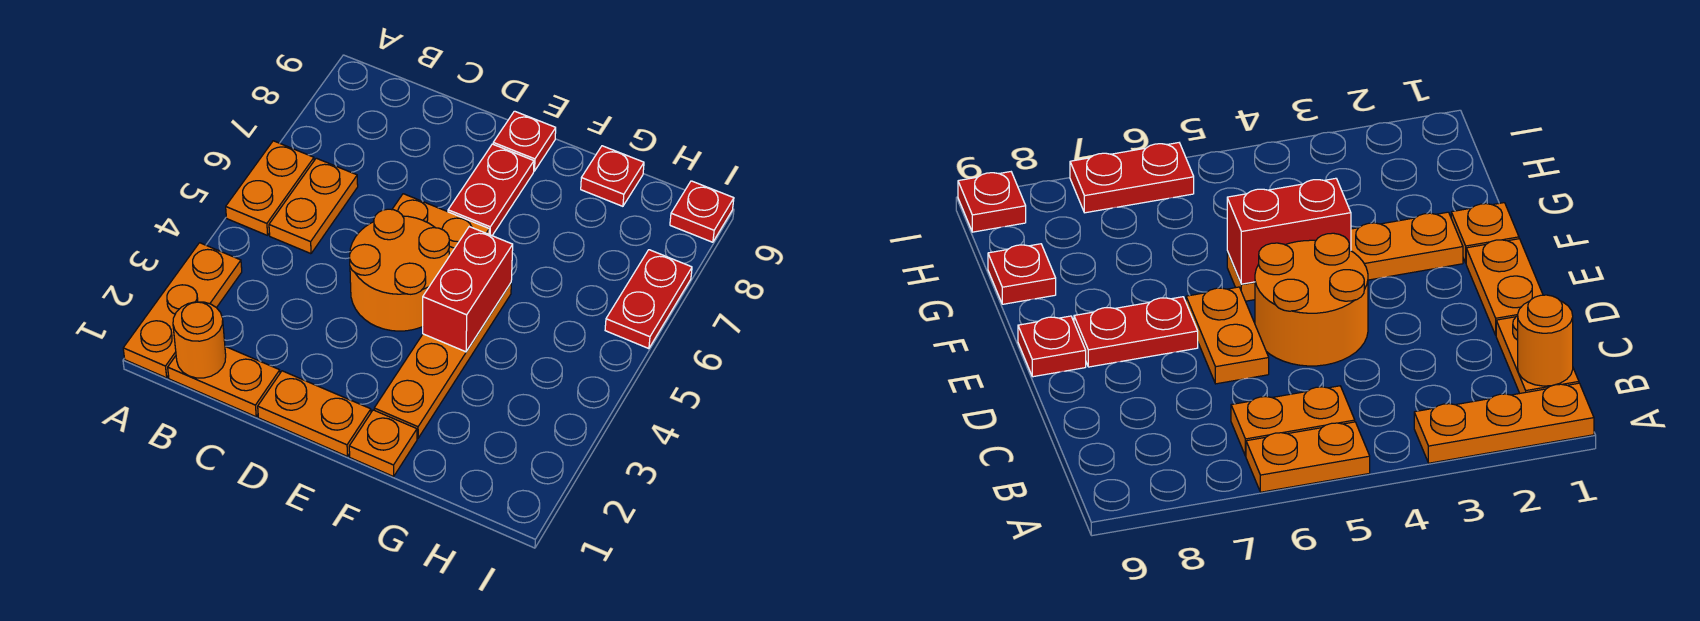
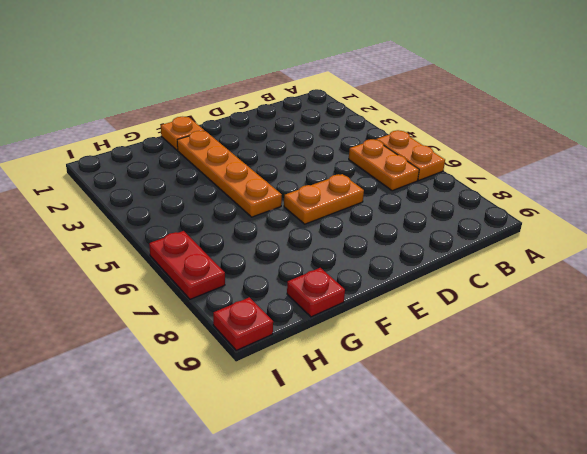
none -> orange 1x3 plate [123,243,242,378]
none -> orange 1x2 plate [168,346,280,417]
none -> orange 1x2 plate [258,371,371,456]

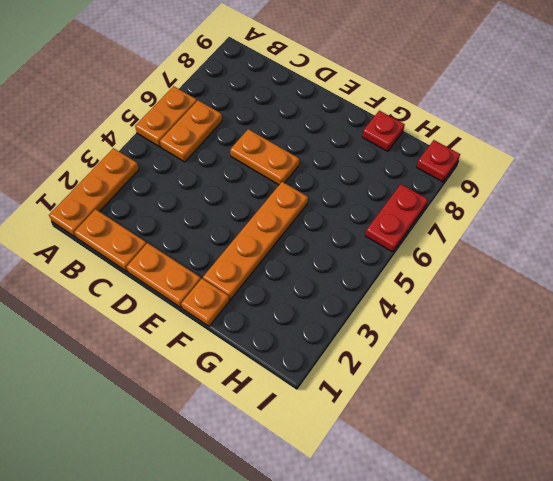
none -> orange 2x2 round brick [350,209,449,331]
none -> red 1x2 plate [448,144,534,236]
none -> red 1x1 plate [493,111,556,171]

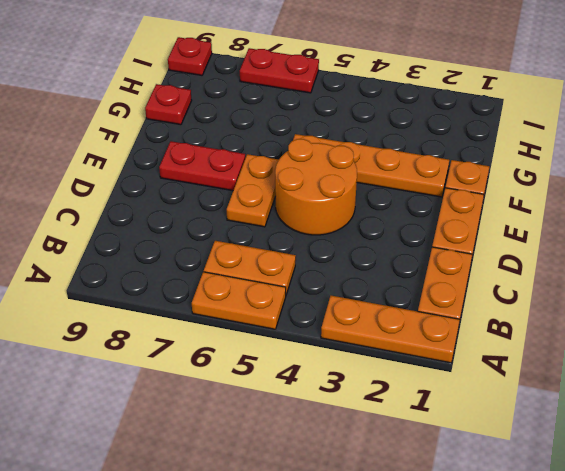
none -> red 1x1 plate [493,111,556,171]
none -> orange 1x1 round brick [173,302,226,378]
none -> red 1x2 brick [423,227,513,352]

